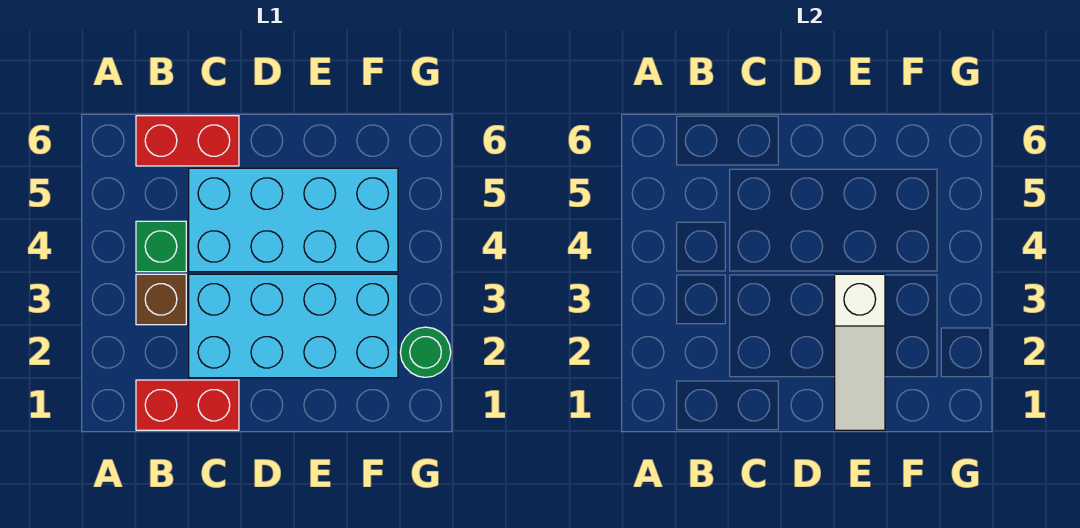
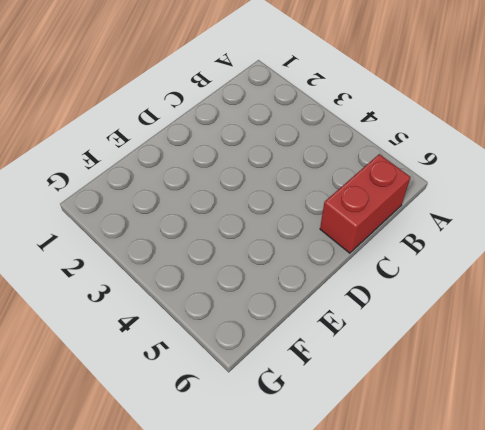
none -> red 1x2 brick [136,380,239,430]
none -> brown 1x1 brick [136,274,186,325]

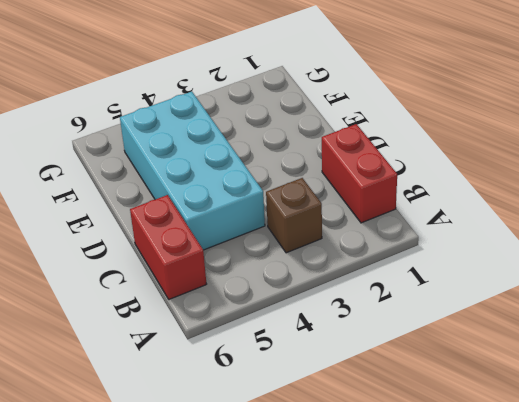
none -> green 1x1 brick [136,221,186,272]
none -> cyan 2x4 brick [189,274,398,378]

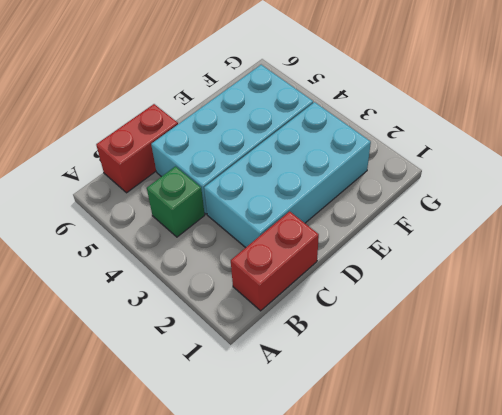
none -> brown 1x1 brick [136,274,186,325]
none -> green 1x1 round brick [400,327,451,377]

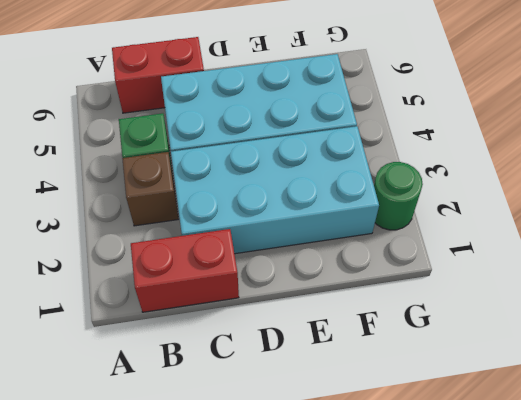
none -> white 1x3 slope [835,274,885,430]

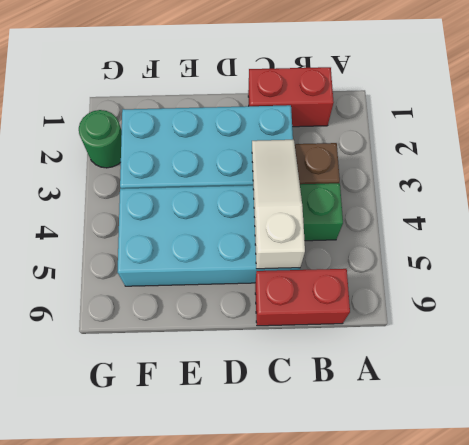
white 1x3 slope [252,140,305,269] -> white 1x3 slope moved to [835,274,885,430]

